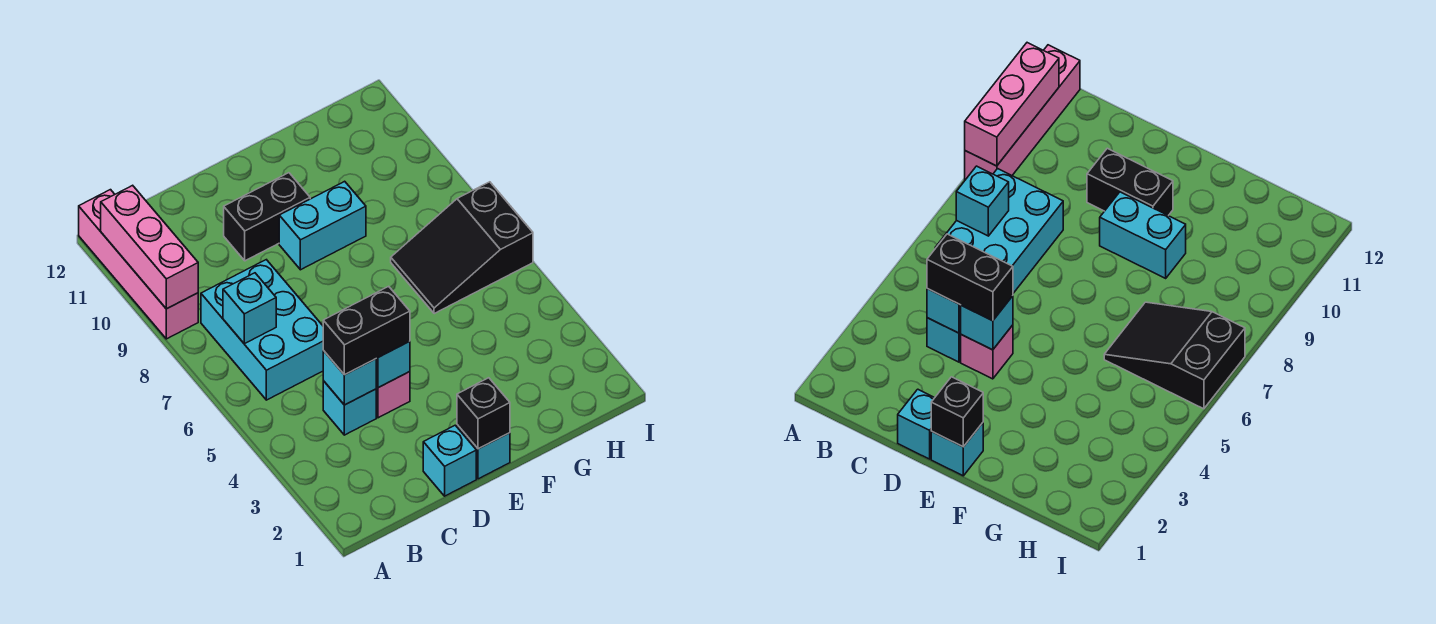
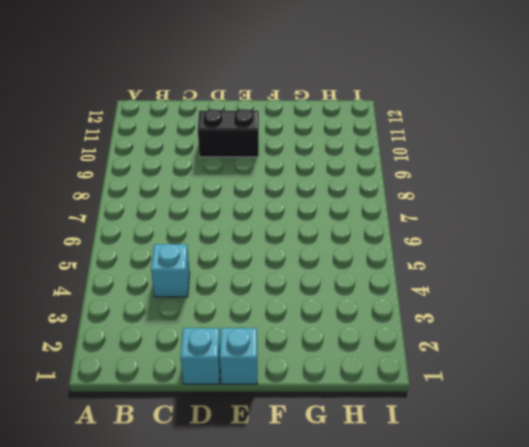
none -> pink 1x4 brick [79,190,198,339]
none -> cyan 2x3 brick [201,260,323,400]
none -> pink 1x1 brick [376,372,410,418]

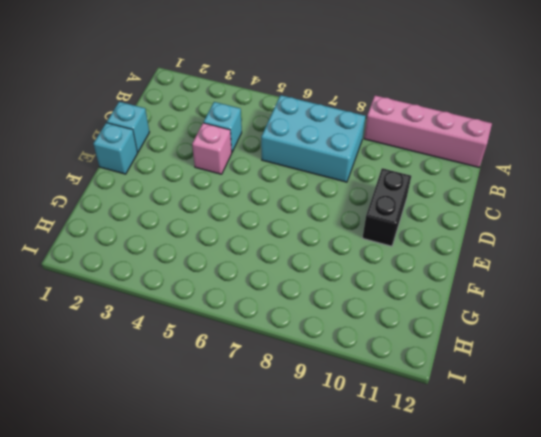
none -> cyan 1x2 brick [279,181,366,270]
none -> black 2x3 slope [391,182,533,314]
none -> pink 1x3 brick [101,185,198,309]

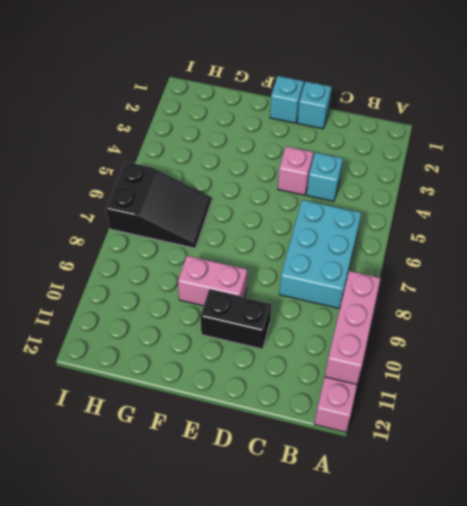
pink 1x2 brick [178,256,247,306] -> cyan 1x2 brick [279,181,366,270]
none -> cyan 1x1 brick [223,273,276,344]
none -> cyan 1x1 brick [323,351,376,405]
none -> cyan 1x1 brick [376,341,410,388]

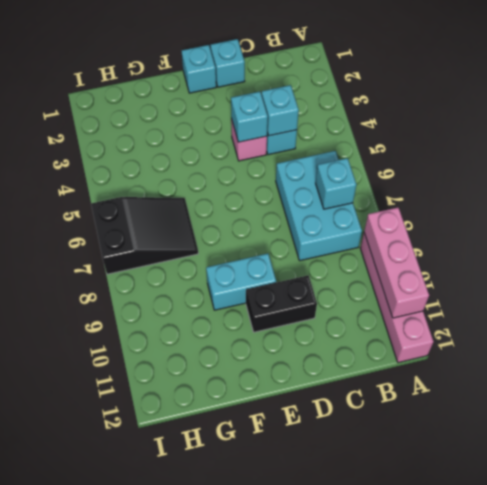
none -> black 1x1 brick [457,378,510,449]
none -> black 1x2 brick [323,286,410,375]

